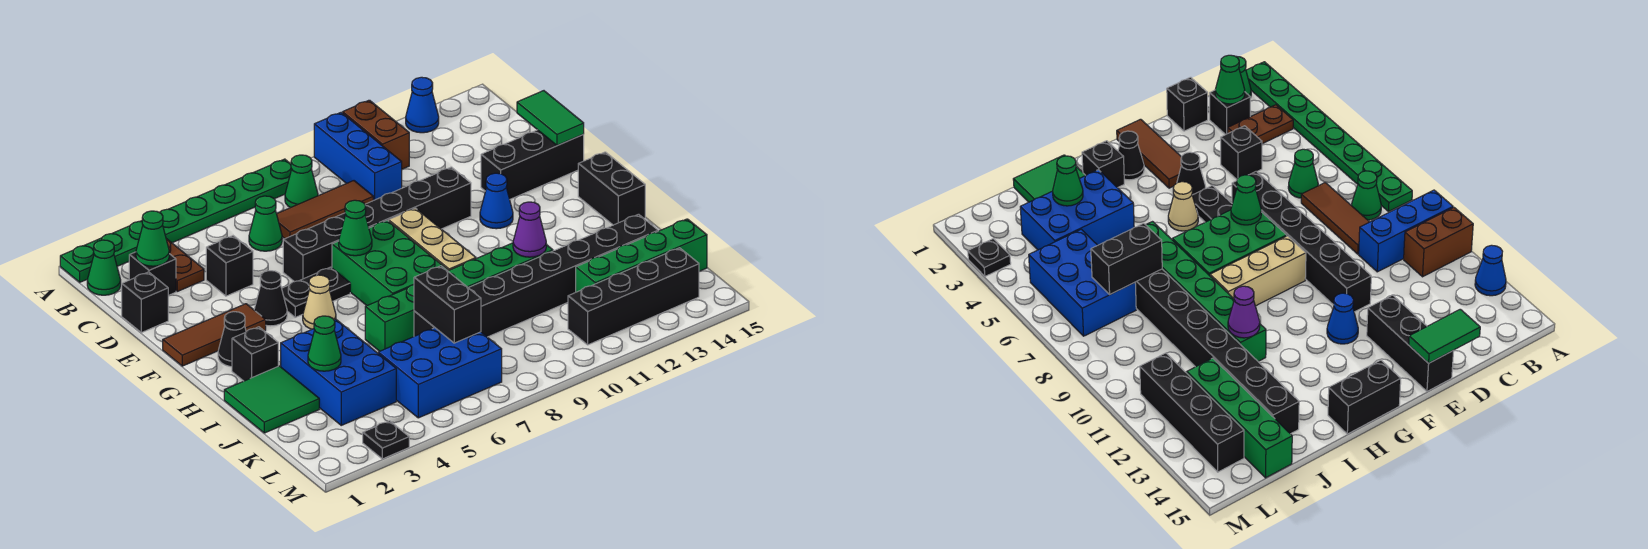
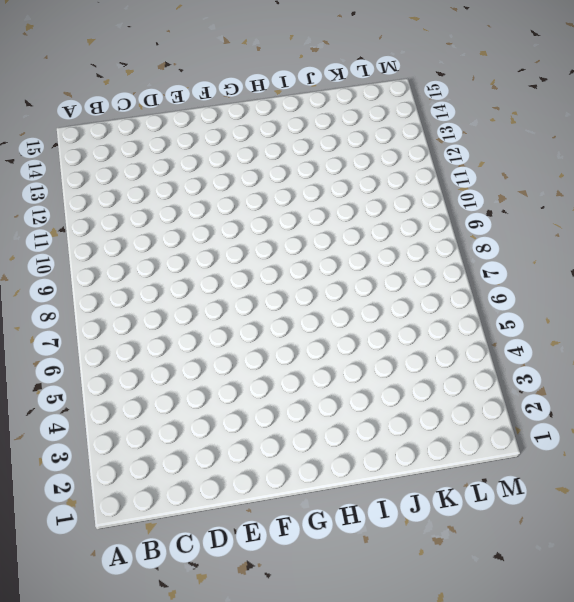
none -> green 1x8 plate [60,159,291,282]
none -> blue 1x3 brick [314,113,402,200]
none -> brown 1x2 brick [343,100,409,169]
none -> blue 1x1 cone [406,77,439,133]

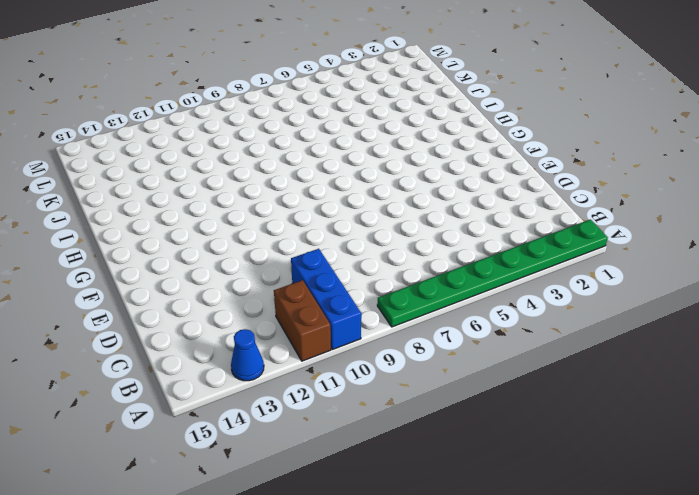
none -> green 1x1 cone [87,240,121,295]
none -> brown 1x2 plate [166,239,204,291]
none -> green 1x1 cone [285,155,318,208]
none -> black 1x1 brick [129,252,176,295]

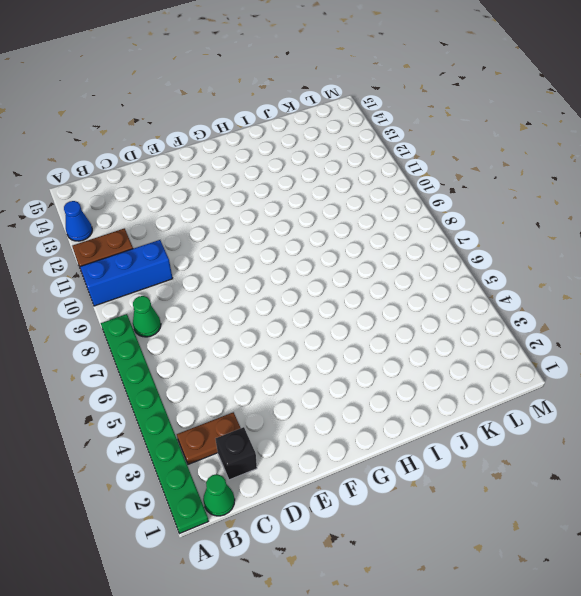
none -> green 1x1 cone [249,196,282,251]
none -> brown 1x3 tile [277,181,373,239]
none -> black 1x1 brick [122,272,168,333]
none -> black 1x1 brick [206,236,253,296]

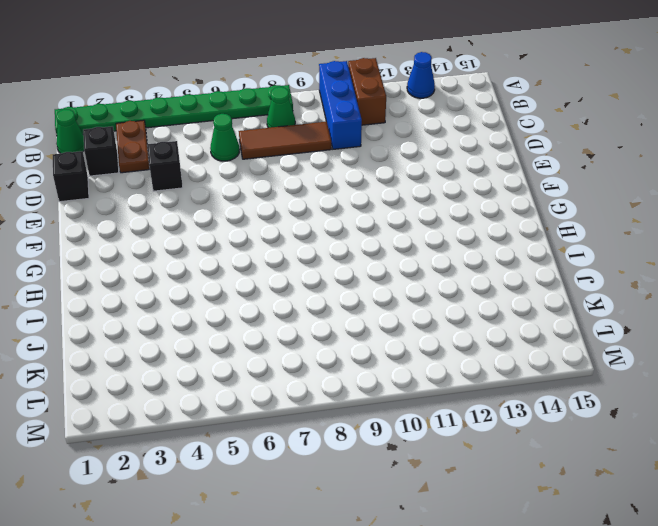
none -> black 1x6 brick [283,167,471,282]
none -> black 1x3 brick [481,130,584,199]
none -> brown 1x3 tile [163,304,266,366]
none -> black 1x1 cone [254,271,287,326]

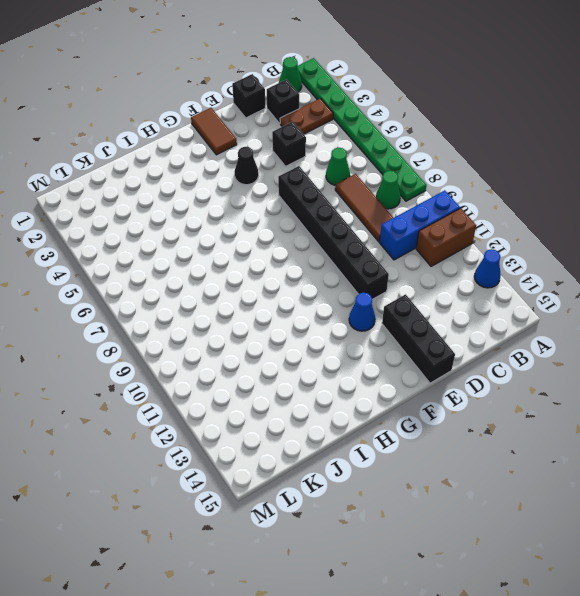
brown 1x2 tile [191,108,237,155] -> brown 1x3 tile [163,304,266,366]
none -> black 1x2 plate [282,267,350,317]
none -> green 2x3 brick [332,220,448,305]
none -> tan 1x3 brick [389,208,476,271]
none -> black 1x1 cone [218,312,246,367]

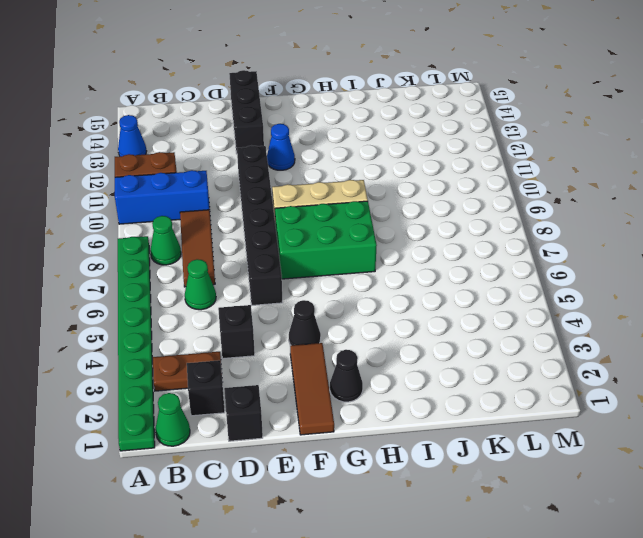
none -> black 1x2 plate [282,267,350,317]
none -> tan 1x1 cone [303,275,336,329]
none -> black 1x2 brick [578,152,645,225]
none -> black 1x1 brick [232,327,278,381]

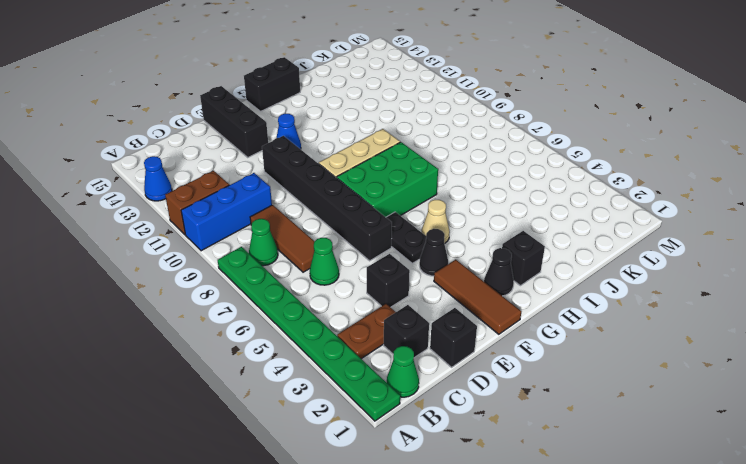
none -> green 2x2 tile [224,366,319,433]
none -> blue 2x3 brick [281,319,396,425]
none -> green 1x6 brick [365,243,553,351]
none -> black 1x8 brick [414,214,658,337]

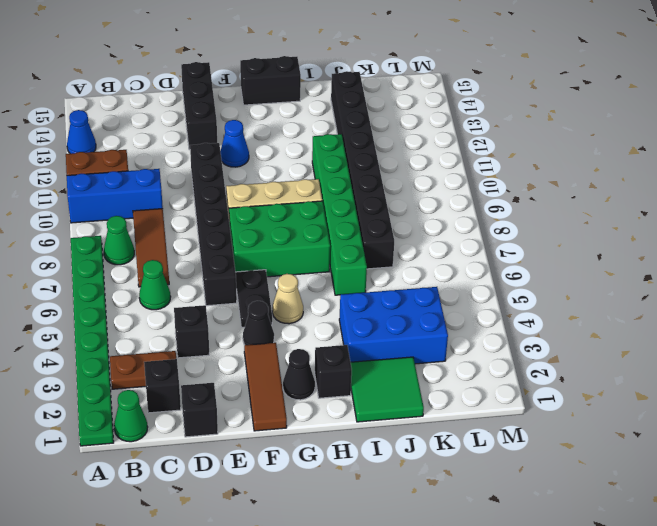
none -> blue 2x3 brick [378,328,502,418]
none -> green 1x4 brick [576,219,707,292]
none -> black 1x4 brick [568,248,699,345]
none -> black 1x1 plate [363,421,409,459]

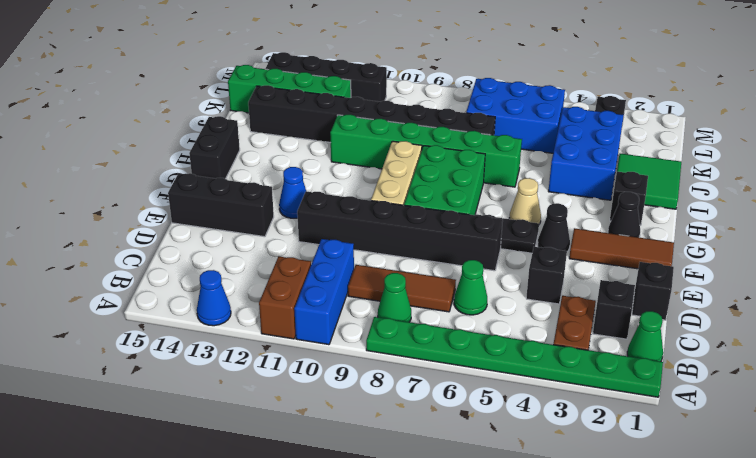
none -> green 1x1 cone [136,211,169,266]
none -> green 1x2 tile [517,91,584,145]
none -> green 1x1 cone [339,200,372,256]
none -> purple 1x1 cone [513,202,546,257]

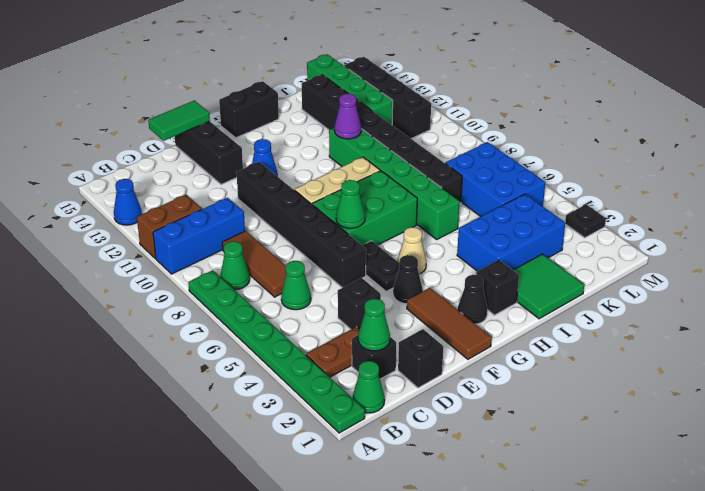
none -> green 1x1 cone [308,316,341,371]
none -> black 1x2 brick [414,266,481,343]

